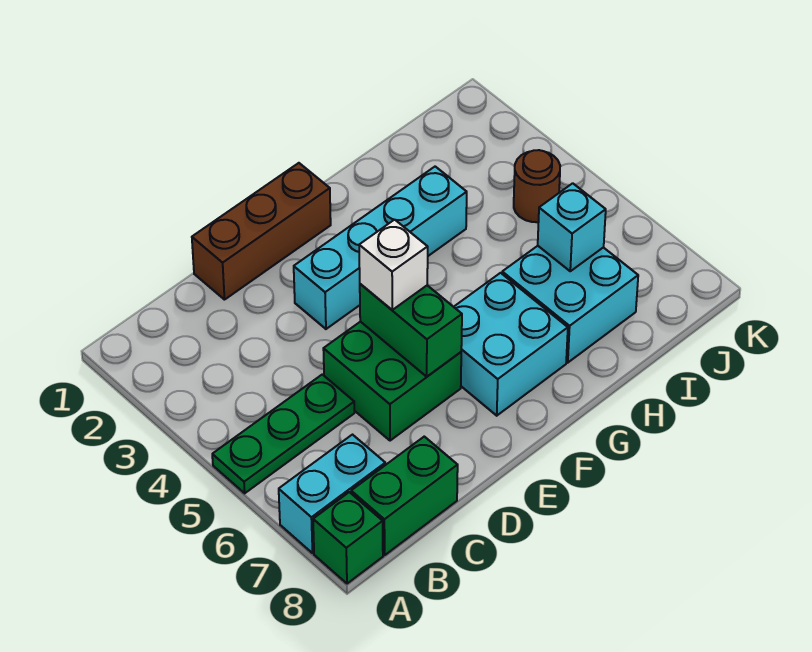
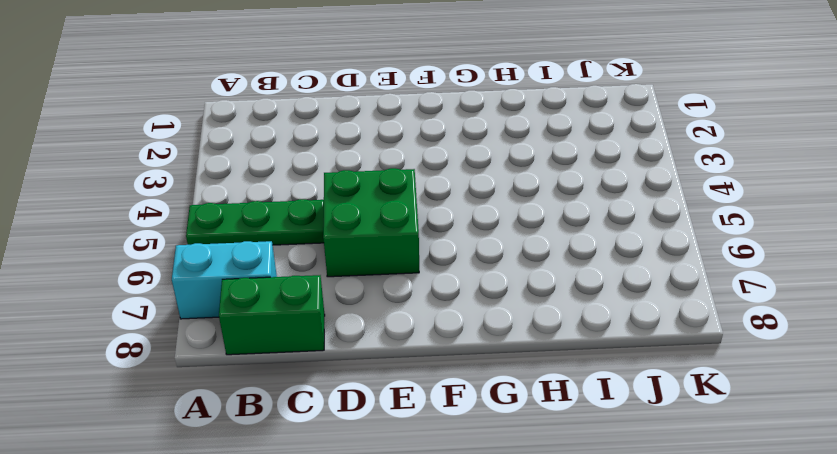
none -> green 1x1 brick [313,492,383,584]
none -> brown 1x3 brick [192,163,331,300]
none -> cyan 1x4 brick [294,167,467,329]

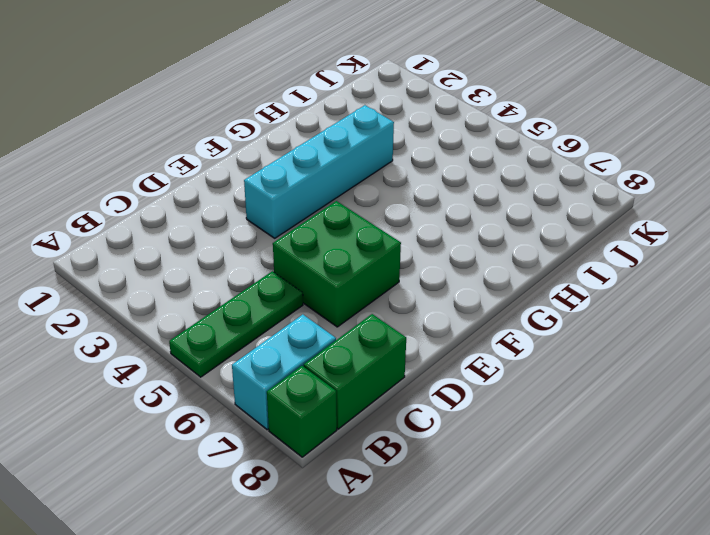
none -> brown 1x3 brick [192,163,331,300]
none -> cyan 2x2 brick [454,273,568,416]
none -> cyan 2x2 brick [502,246,638,363]

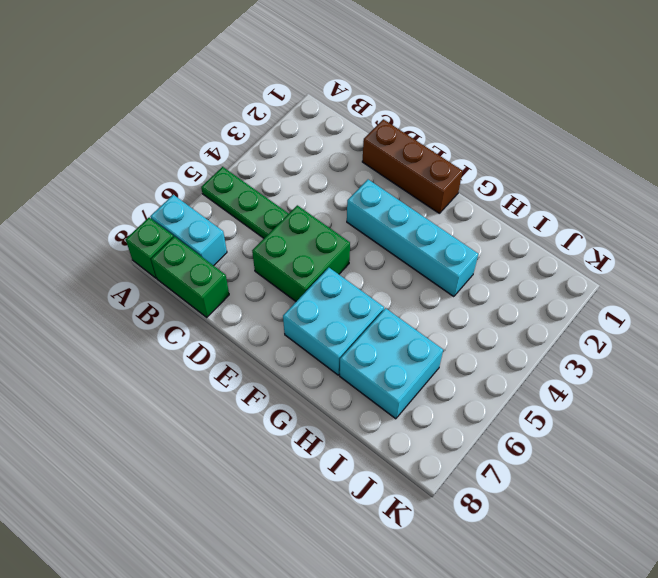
none -> brown 1x1 round brick [514,150,560,222]
none -> green 1x2 brick [360,284,462,377]
none -> cyan 1x1 brick [538,183,606,271]

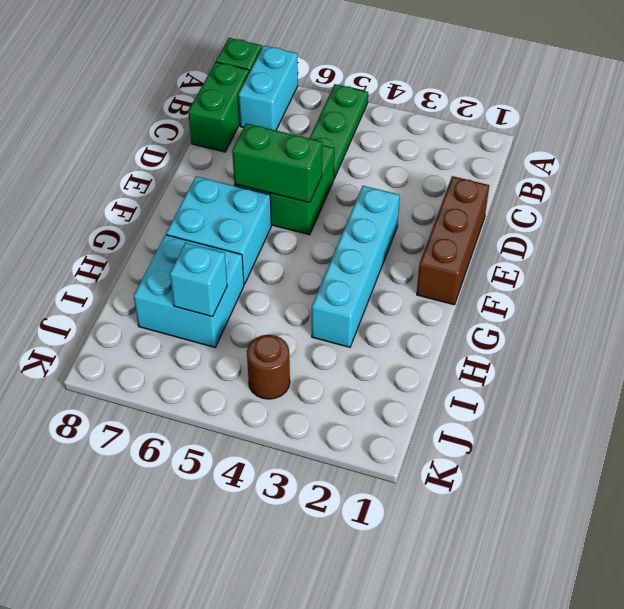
none -> white 1x1 brick [359,220,428,310]

